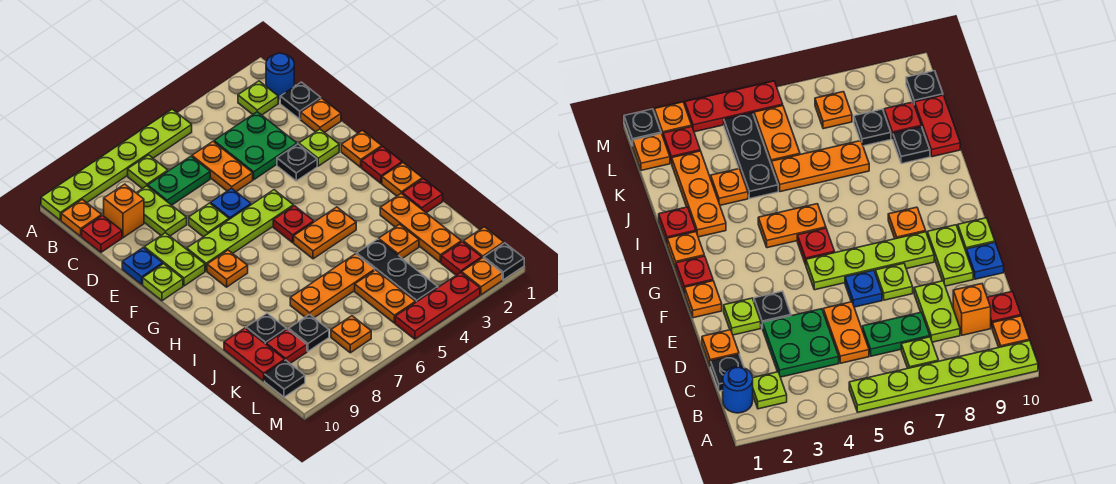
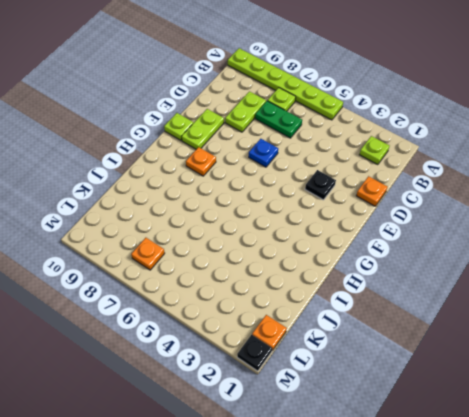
none -> blue 1x1 round brick [266,53,294,99]
none -> orange 1x1 plate [61,199,102,236]
none -> black 1x1 plate [280,82,321,119]
none -> green 2x2 plate [214,112,297,180]

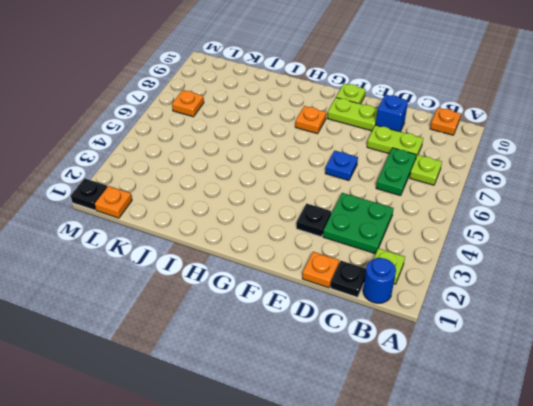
blue 1x1 brick [376,94,408,132] -> none
none -> lime 1x6 plate [41,109,192,220]
none -> orange 1x2 plate [192,142,253,192]
none -> orange 1x1 brick [104,184,144,238]
none -> red 1x1 plate [82,215,122,252]

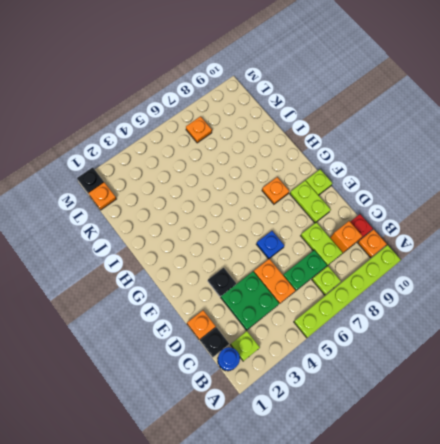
none -> lime 1x1 plate [299,129,339,166]
none -> lime 1x1 plate [189,203,229,237]
none -> blue 1x1 plate [122,248,163,284]
none -> orange 1x1 plate [341,130,382,167]

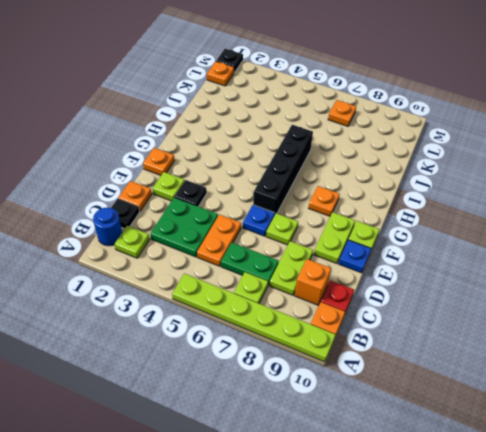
black 1x4 brick [253,125,313,214] -> lime 1x4 plate [187,190,293,271]
none -> red 1x1 plate [362,146,402,183]
none -> red 1x1 plate [273,206,314,243]
none -> orange 1x1 plate [382,163,422,196]
none -> orange 1x2 plate [294,207,356,259]

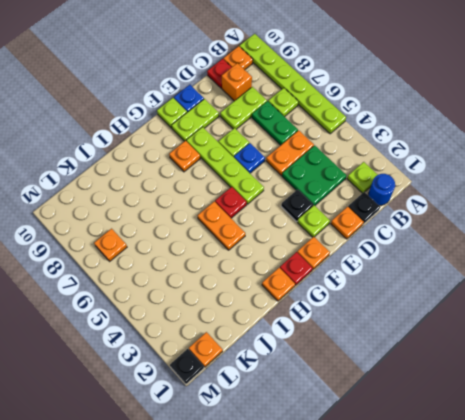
none -> red 1x1 plate [402,179,443,213]
none -> orange 1x3 plate [380,193,461,263]
none -> orange 1x1 plate [379,224,419,259]
none -> black 1x3 plate [357,239,438,302]

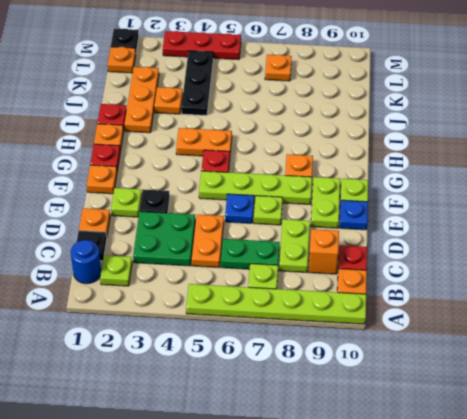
none -> orange 1x3 plate [290,254,375,318]
none -> black 1x1 plate [246,313,287,344]
none -> red 1x2 plate [224,328,285,381]
none -> orange 1x2 plate [355,270,416,323]

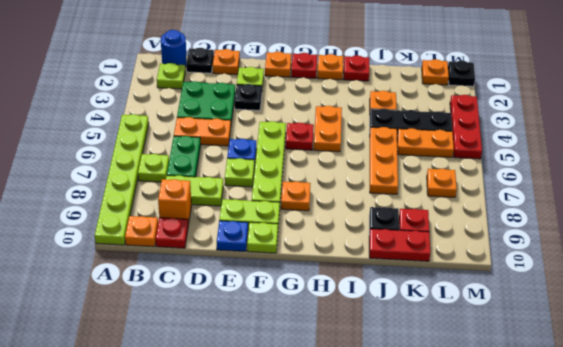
none -> orange 1x3 plate [380,193,461,263]
none -> black 1x1 plate [289,314,329,351]
none -> red 1x1 plate [441,242,482,275]
none -> black 1x1 plate [265,360,305,397]

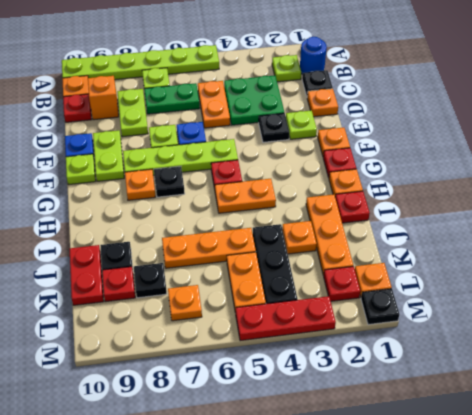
black 1x1 plate [154,166,185,197] -> black 1x1 plate moved to [265,360,305,397]
none -> orange 1x1 plate [462,258,502,295]

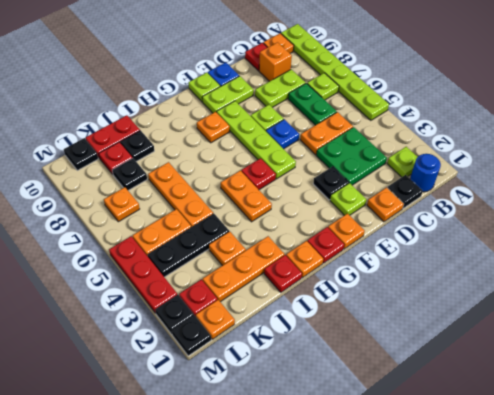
black 1x1 plate [155,295,194,334] -> orange 1x1 plate [462,258,502,295]

